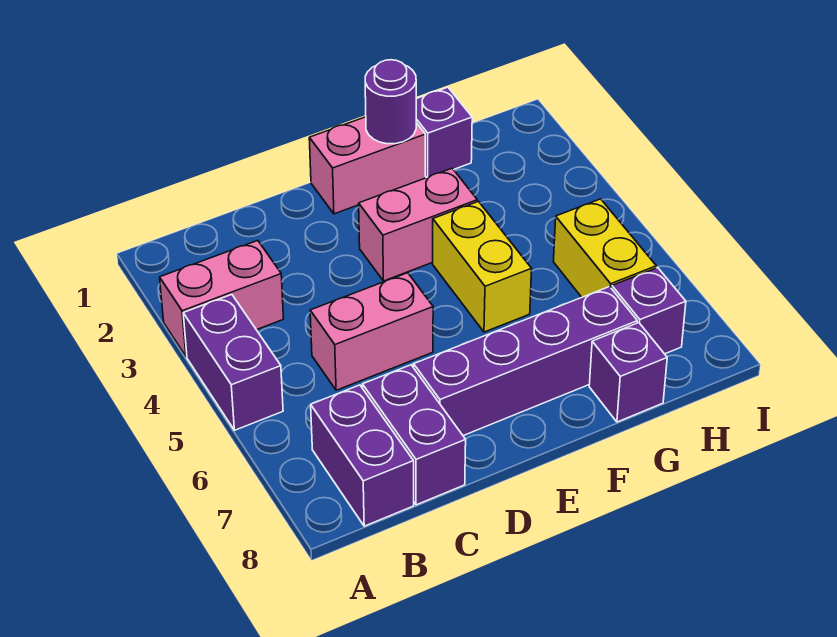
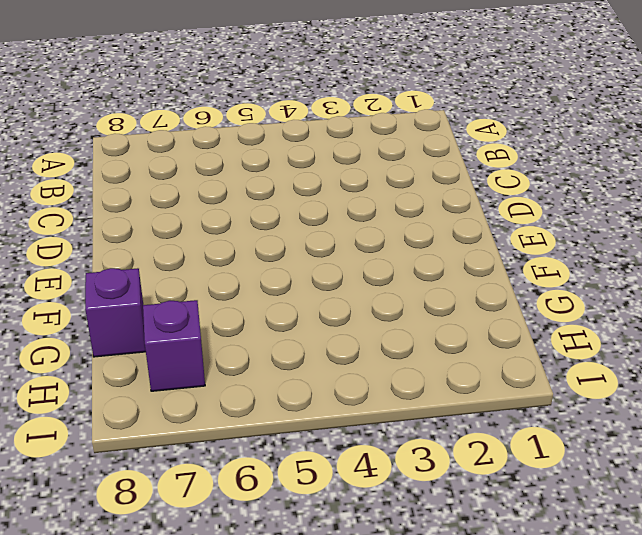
none -> pink 1x2 brick [160,241,284,357]
none -> purple 1x2 brick [183,294,283,430]
none -> purple 1x2 brick [311,385,414,526]

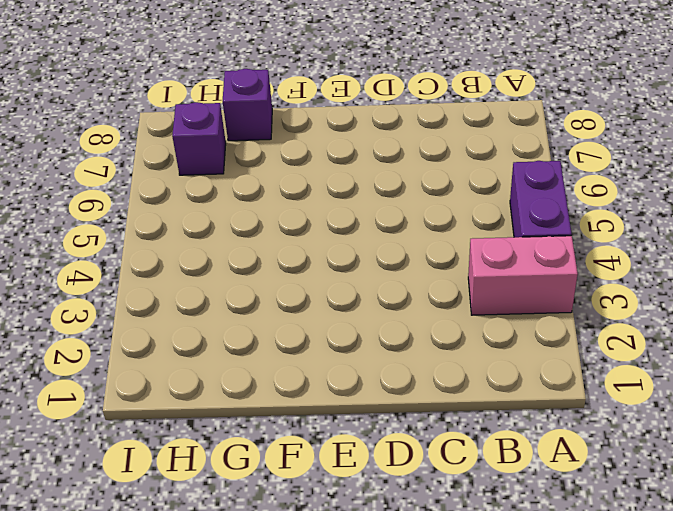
none -> purple 1x2 brick [311,385,414,526]
none -> pink 1x2 brick [310,273,433,390]
none -> purple 1x2 brick [363,365,466,505]

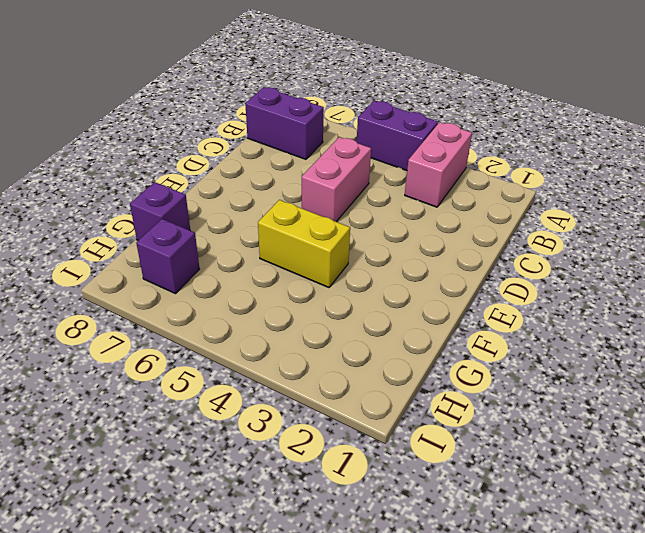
none -> purple 1x2 brick [363,365,466,505]
none -> purple 1x4 brick [414,287,637,436]
none -> pink 1x2 brick [309,117,425,214]

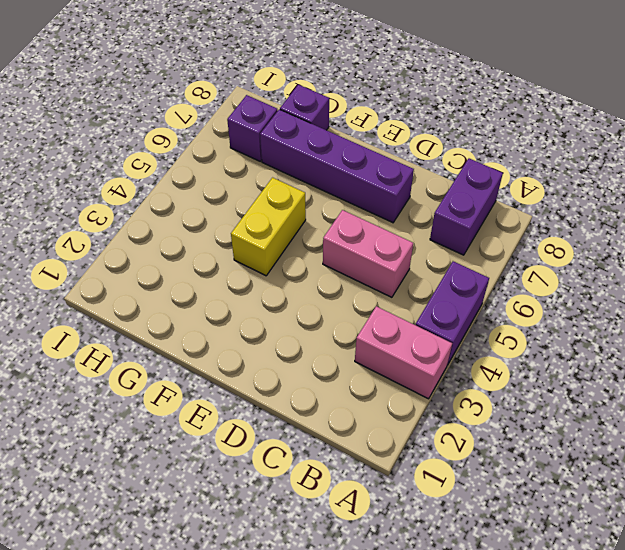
none -> purple 1x2 brick [363,365,466,505]
none -> pink 1x2 brick [309,117,425,214]
none -> pink 1x2 brick [359,168,477,281]

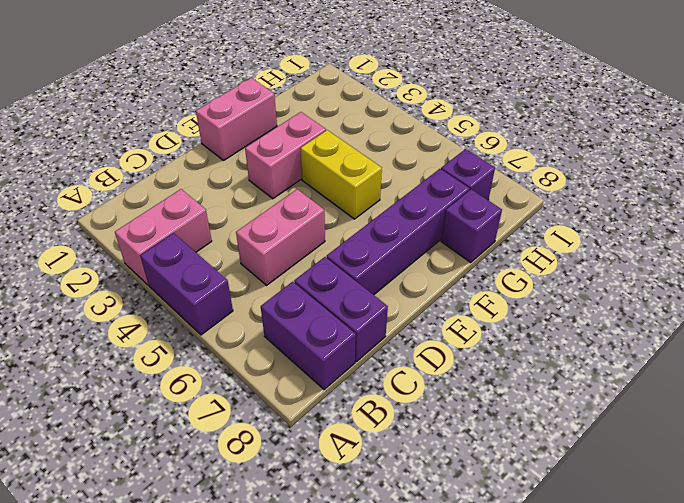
none -> purple 1x1 brick [416,87,472,178]
none -> yellow 1x2 brick [554,199,656,297]
none -> purple 1x1 round brick [365,60,416,144]

